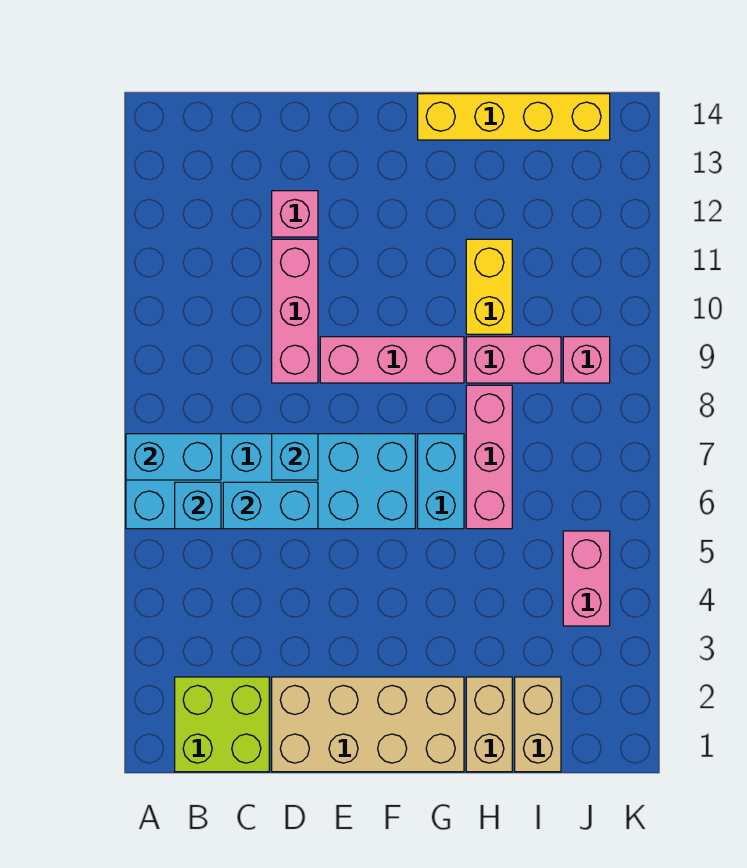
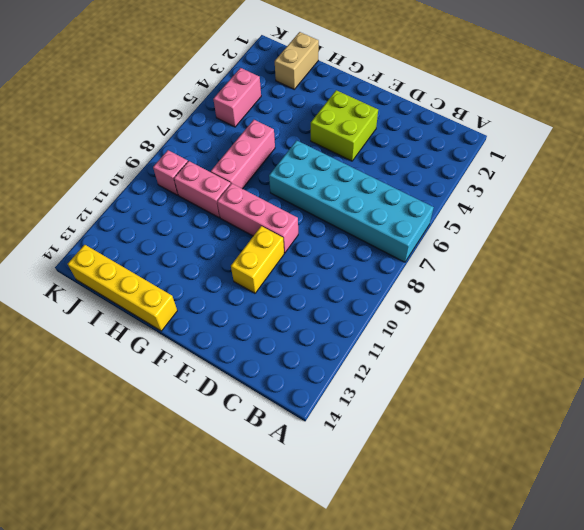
lime 2x2 brick [311,90,378,161] -> lime 2x2 brick moved to [175,677,269,772]
yellow 1x2 brick [231,226,284,293] -> yellow 1x2 brick moved to [466,239,512,334]
none -> tan 2x4 brick [272,677,464,772]
none -> pink 1x3 brick [272,239,318,383]
none -> pink 1x1 brick [272,191,318,237]

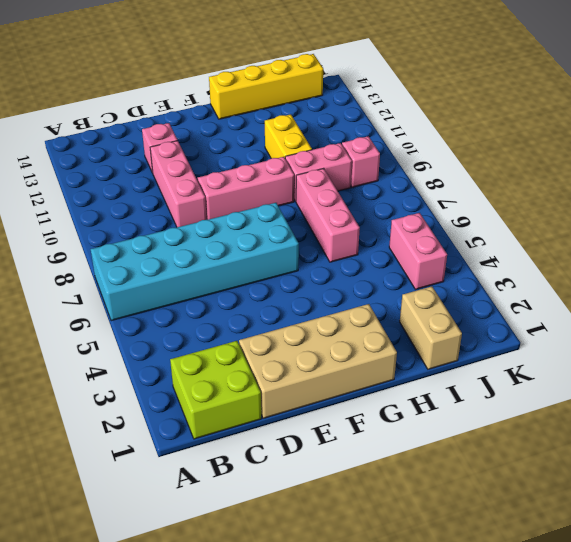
none -> cyan 1x2 brick [418,434,464,529]
none -> tan 1x2 brick [466,677,512,772]
none -> cyan 1x2 brick [126,434,221,480]

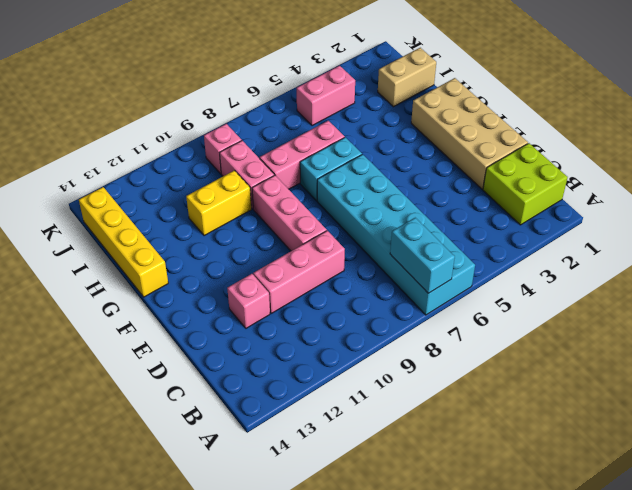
none -> tan 1x2 brick [466,677,512,772]
none -> cyan 1x1 brick [175,482,221,529]
none -> cyan 1x2 brick [223,482,318,529]

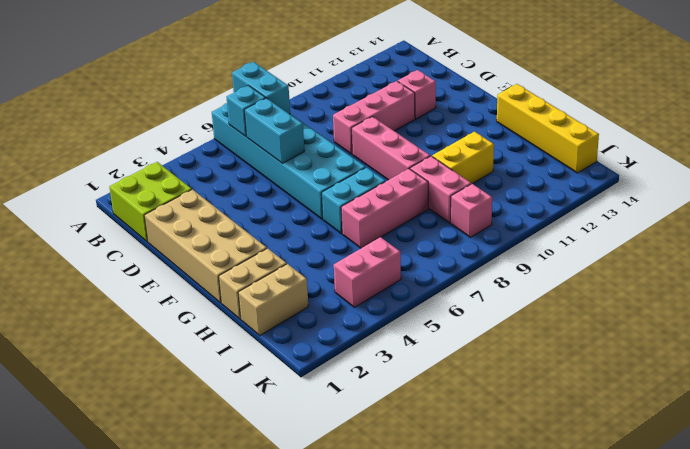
none -> cyan 1x1 brick [272,434,318,480]

